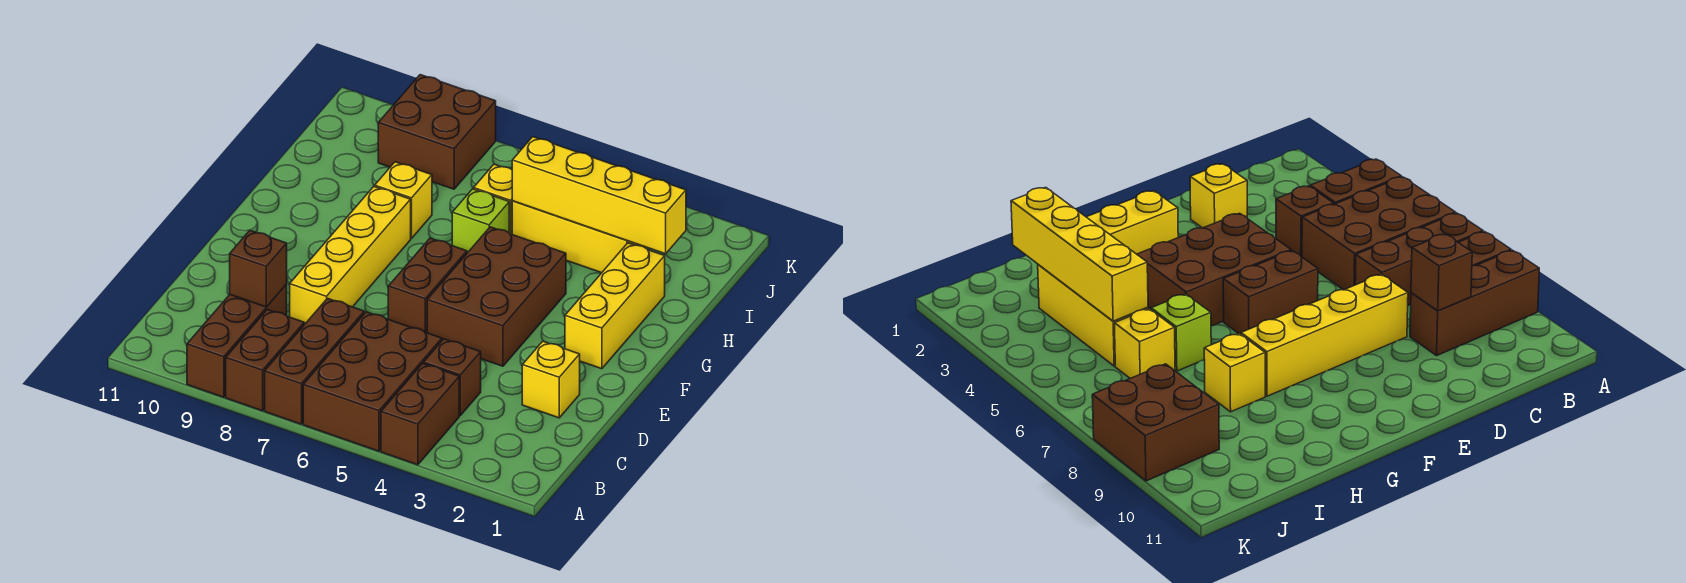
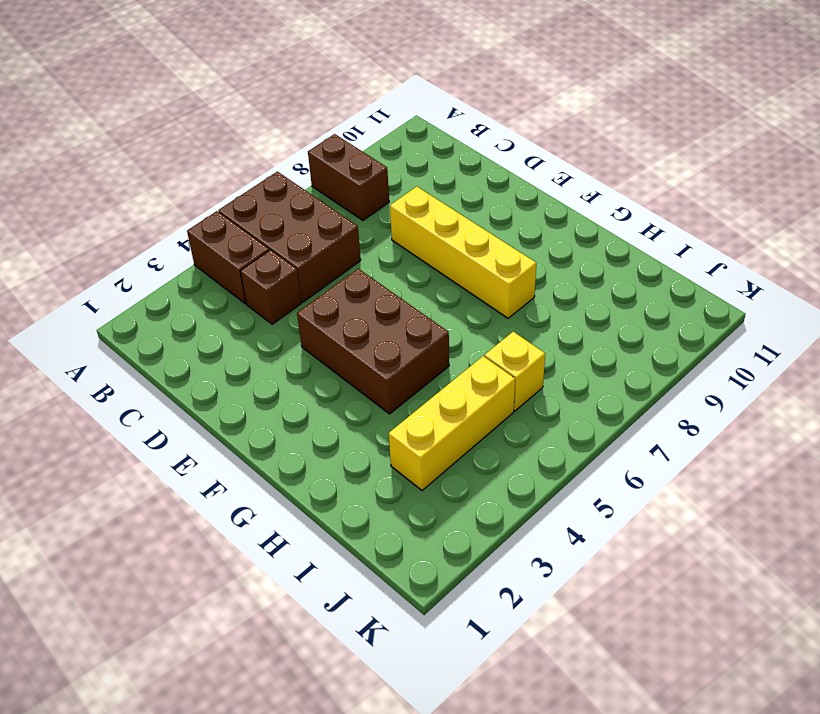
none -> brown 1x3 brick [265,298,364,424]
none -> brown 1x3 brick [187,284,287,397]
none -> yellow 1x1 brick [522,341,580,418]

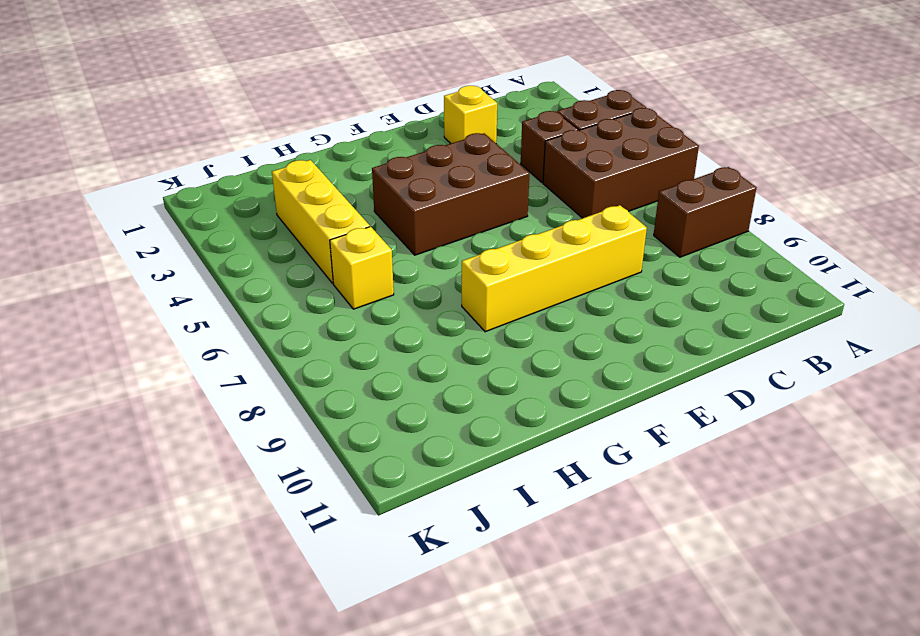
none -> brown 1x3 brick [265,298,364,424]
none -> brown 1x3 brick [187,284,287,397]
none -> brown 1x2 brick [388,238,467,333]

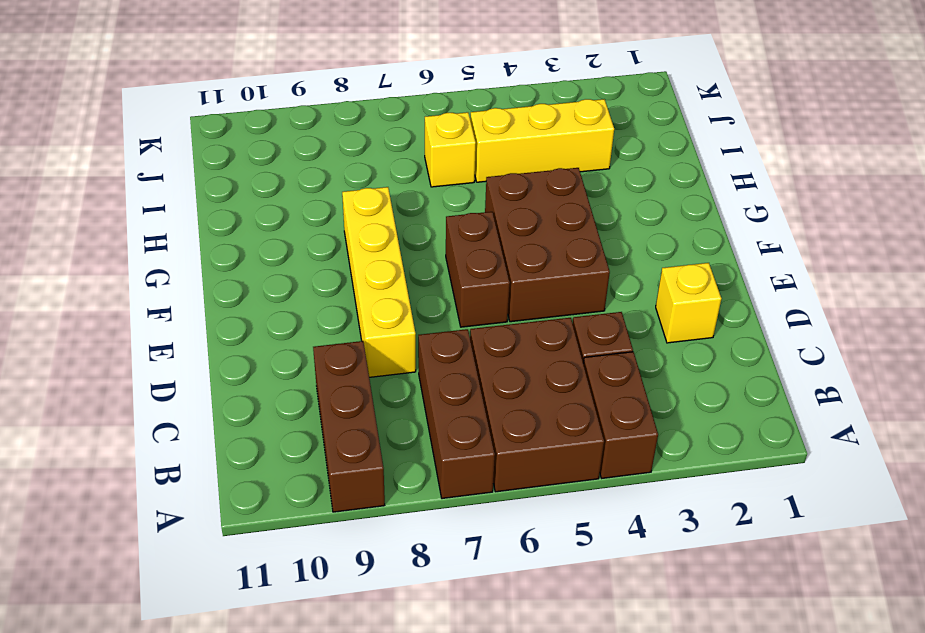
none -> brown 1x2 brick [226,310,304,411]
none -> yellow 1x3 brick [565,243,665,369]
none -> lime 1x1 brick [452,189,509,253]

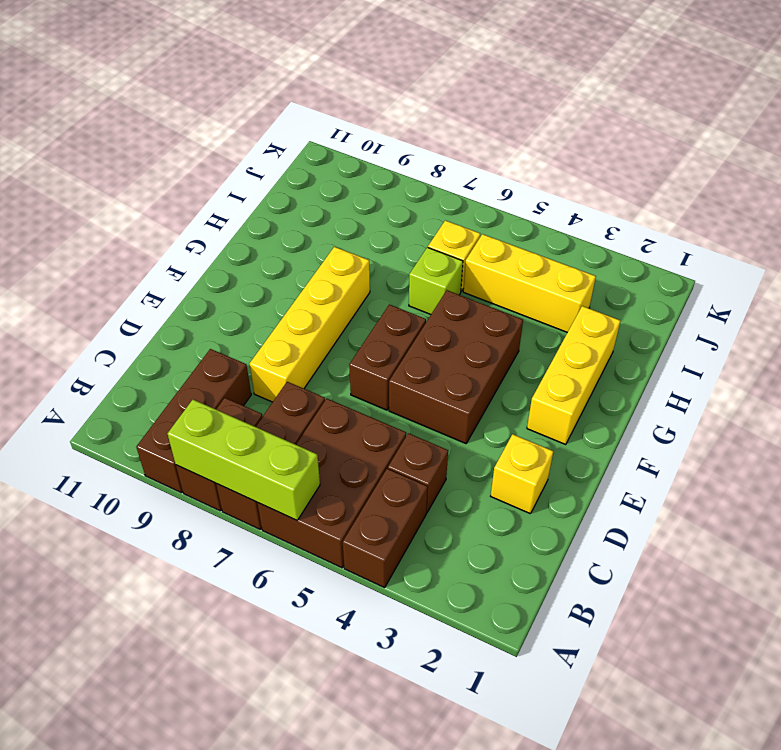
lime 1x3 brick [167,400,320,520] -> none
none -> yellow 1x1 brick [375,162,432,239]
none -> brown 2x2 brick [378,75,496,189]
none -> brown 1x1 brick [230,231,287,307]

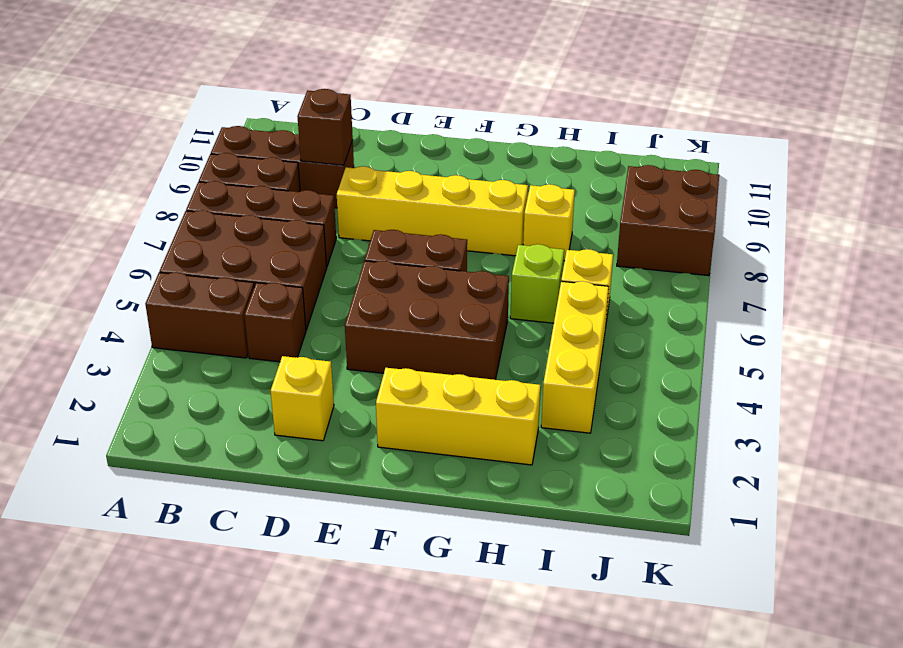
none -> yellow 1x4 brick [512,137,686,254]

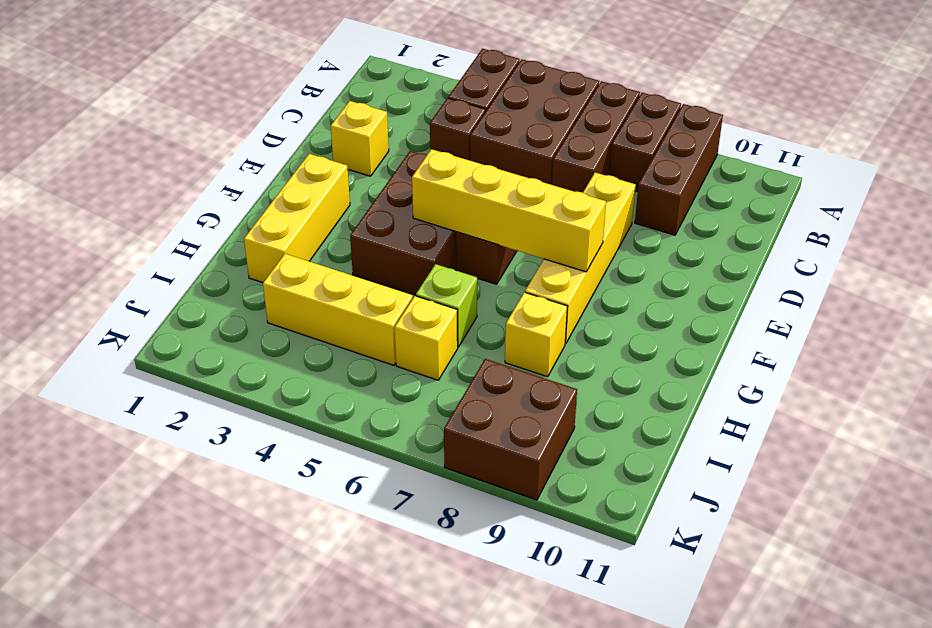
yellow 1x4 brick [412,149,606,272] -> yellow 1x4 brick moved to [512,137,686,254]
none -> brown 1x1 brick [230,231,287,307]

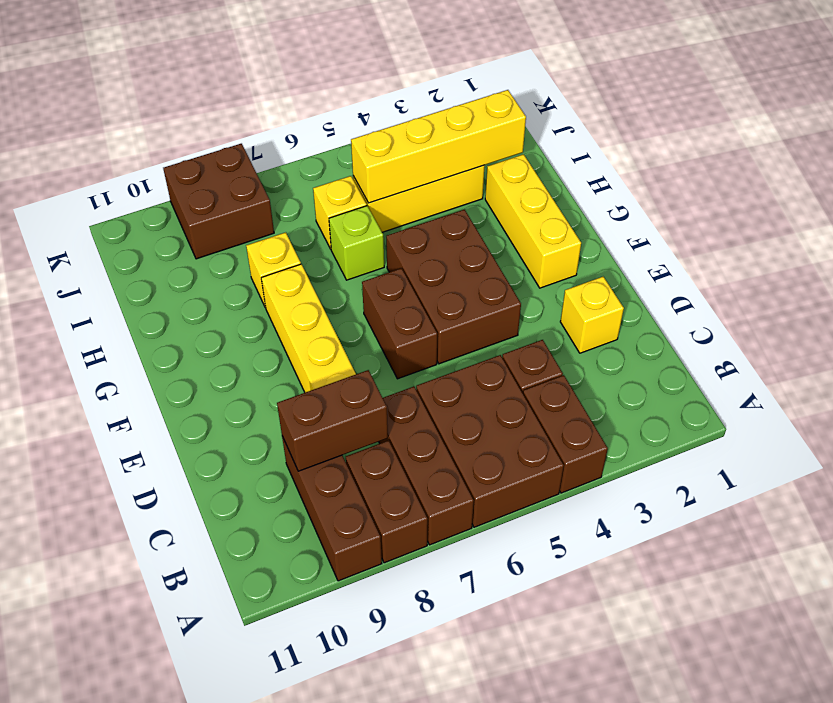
brown 1x2 brick [277,370,388,471] -> brown 1x1 brick [230,231,287,307]

